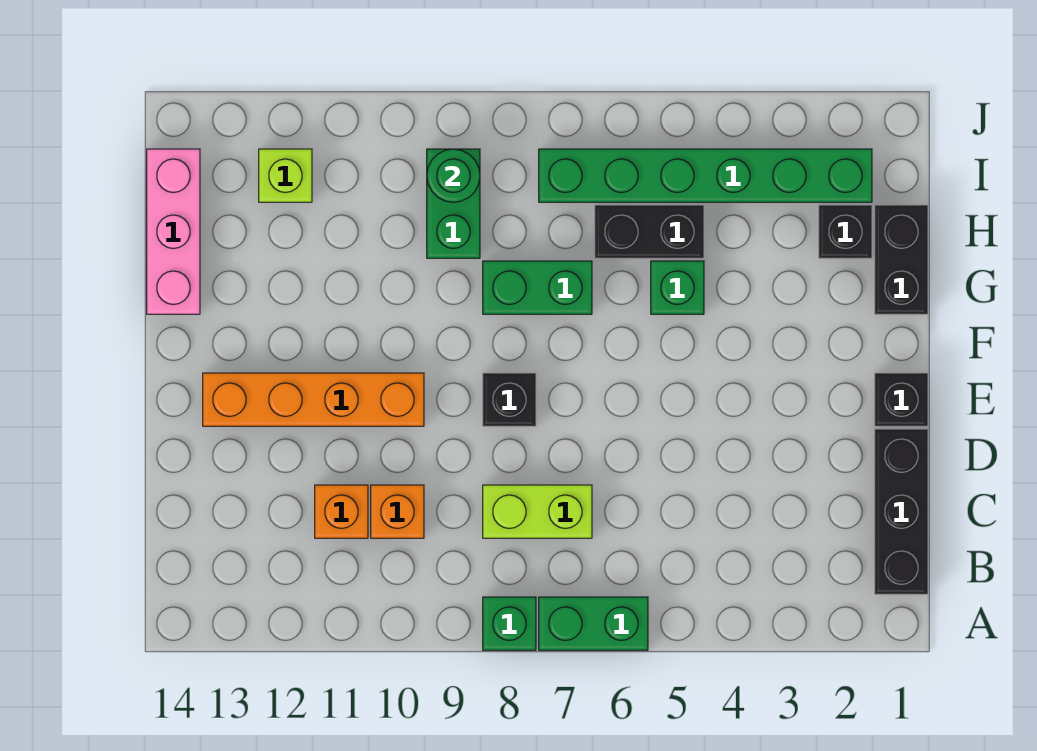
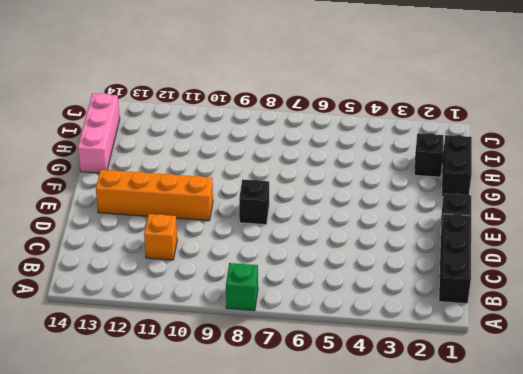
none -> green 1x2 brick [539,597,648,650]
none -> lime 1x2 brick [483,485,592,538]
none -> orange 1x1 brick [371,485,424,538]

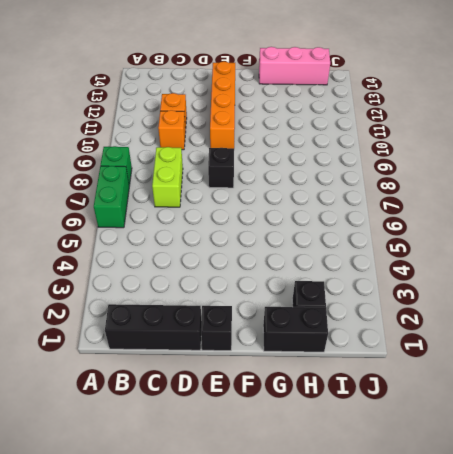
none -> green 1x1 brick [651,261,704,314]
none -> green 1x2 brick [483,261,592,314]
none -> black 1x2 brick [595,205,704,258]

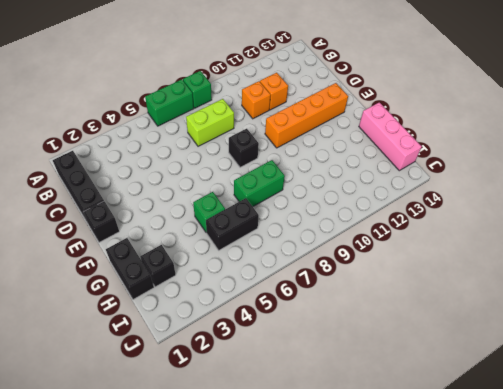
none -> green 1x2 brick [427,149,480,258]
none -> green 1x6 brick [539,149,872,202]
none -> lime 1x1 brick [259,149,312,202]

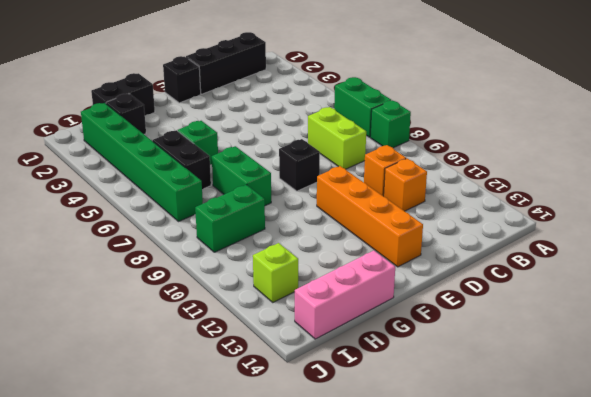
none -> green 1x1 round brick [427,149,480,202]

